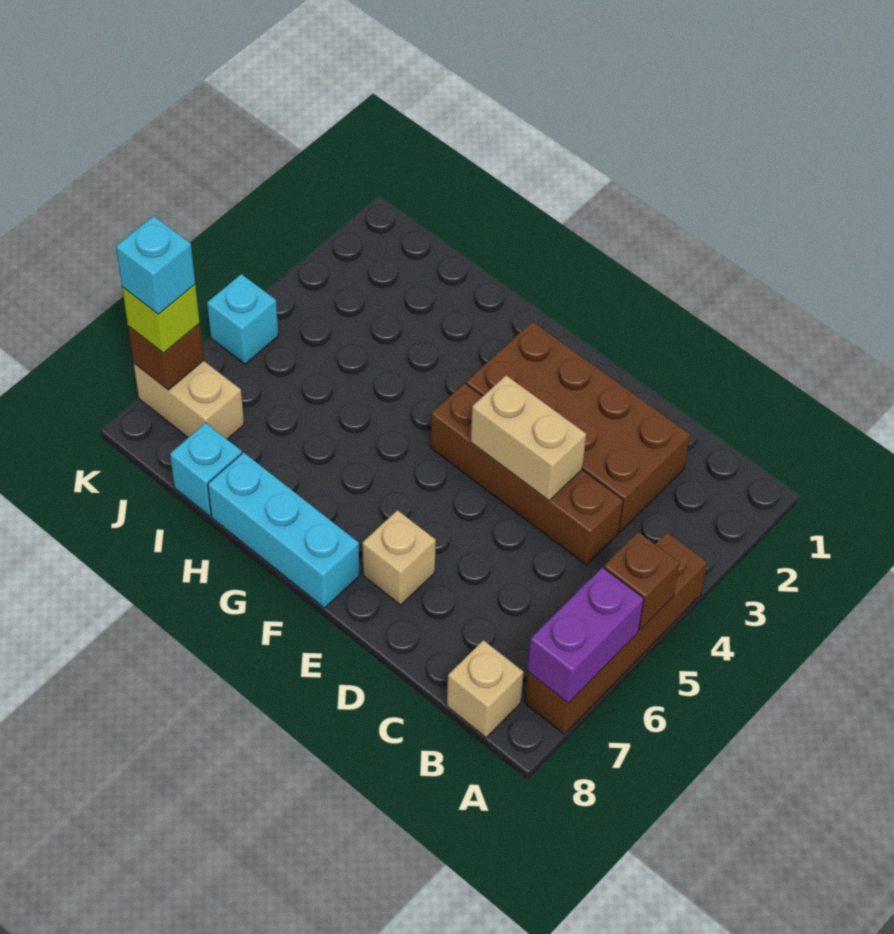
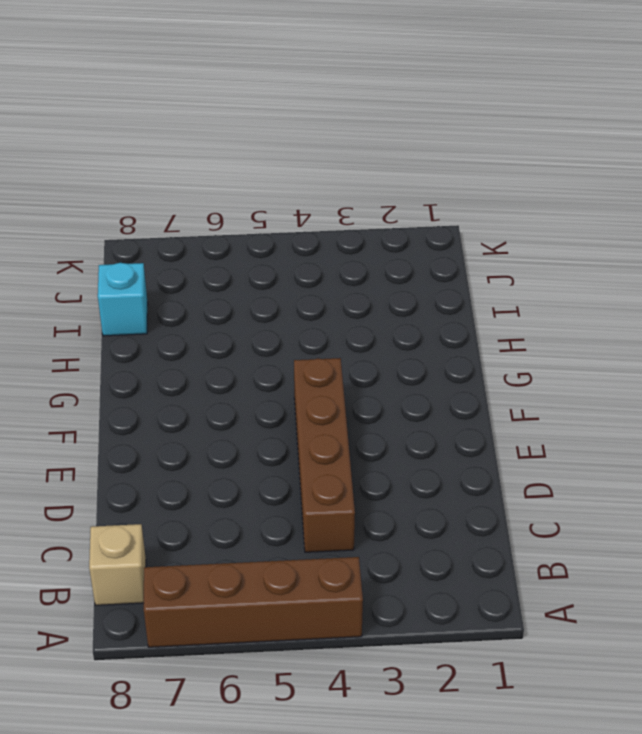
none -> brown 2x4 brick [466,322,690,532]
none -> tan 1x1 brick [362,510,436,605]
none -> cyan 1x3 brick [208,453,359,608]

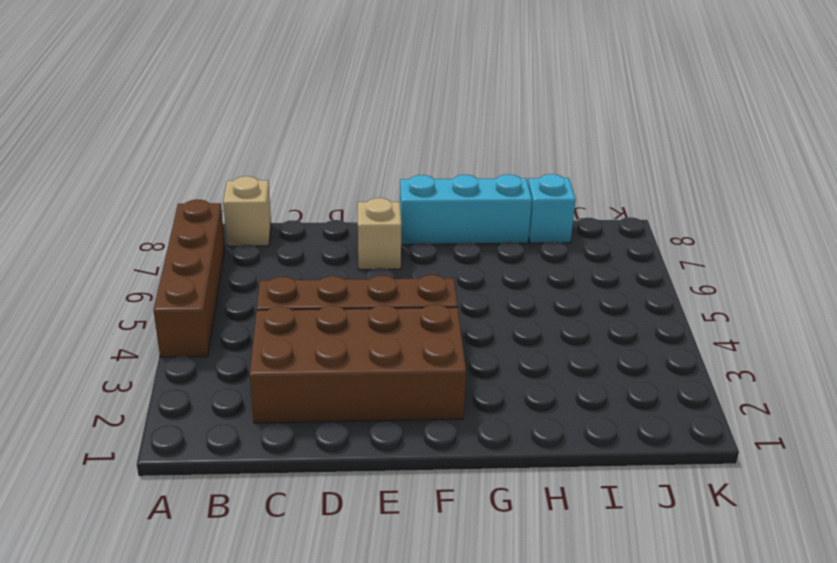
none -> tan 1x2 brick [134,361,244,439]
none -> cyan 1x1 brick [207,274,278,364]
none -> brown 1x1 brick [604,532,680,630]

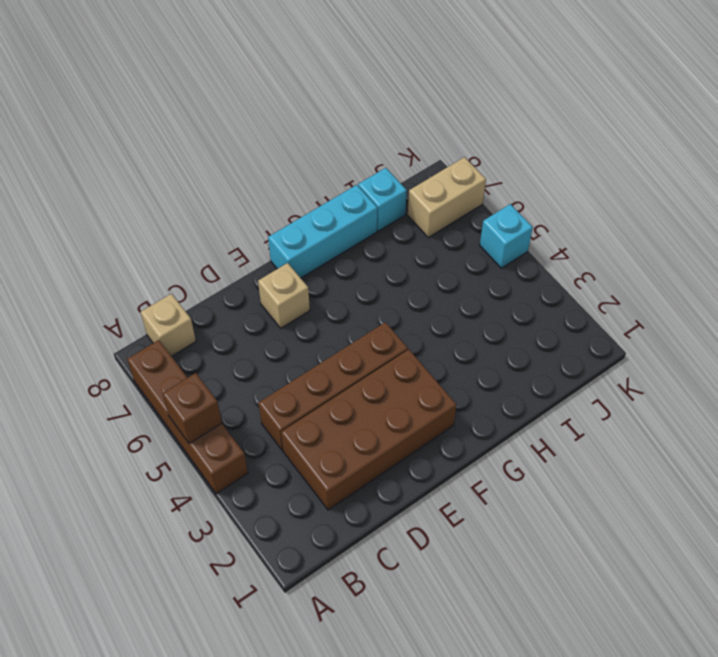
none -> purple 1x2 brick [528,567,644,703]
none -> tan 1x2 brick [471,375,586,500]
none -> brown 1x1 brick [128,324,204,390]

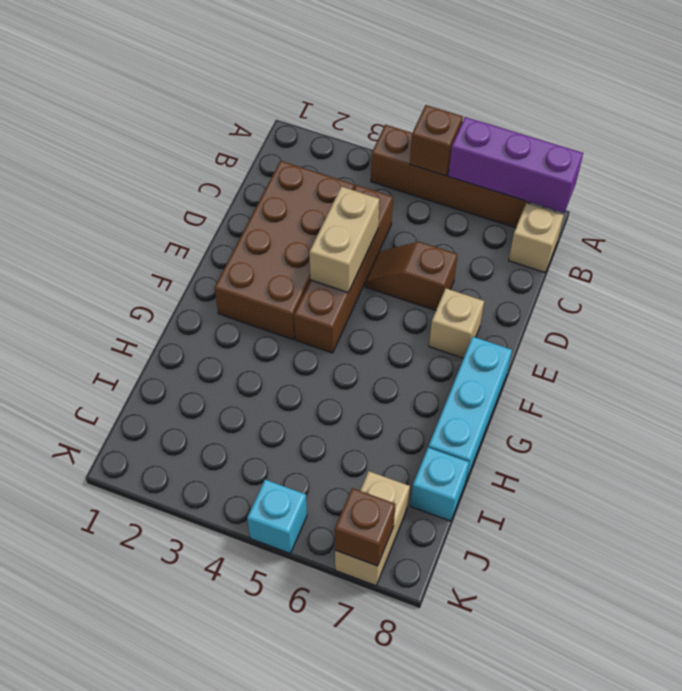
purple 1x3 brick [448,117,583,213] -> purple 1x2 brick [528,567,644,703]
brown 1x2 slope [365,242,458,310] -> none
none -> lime 1x1 brick [122,285,200,353]
none -> cyan 1x1 brick [116,216,195,314]

